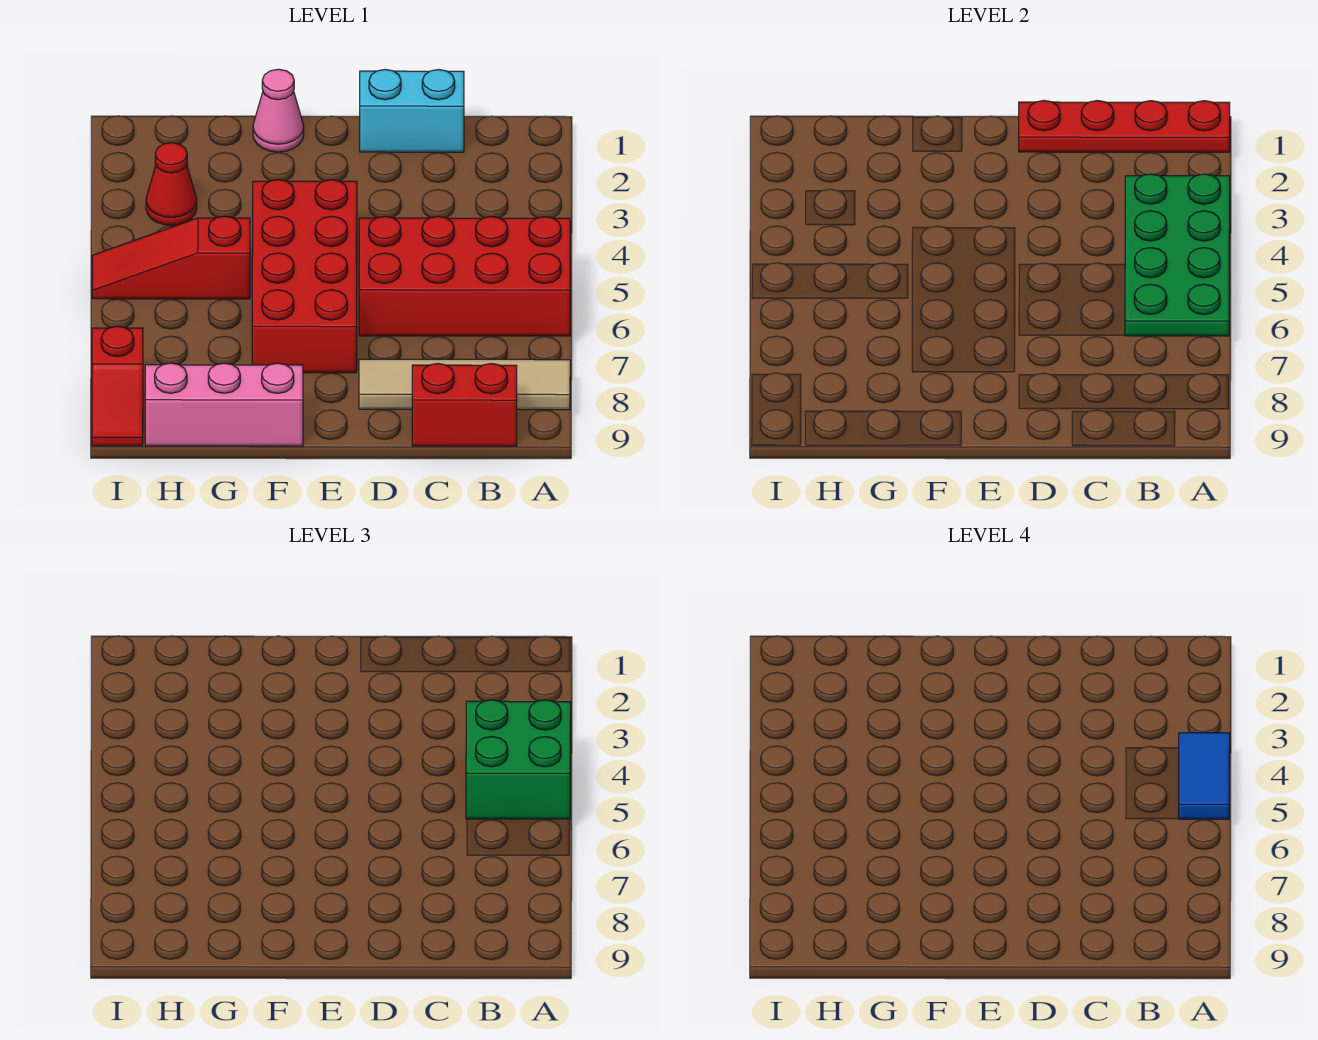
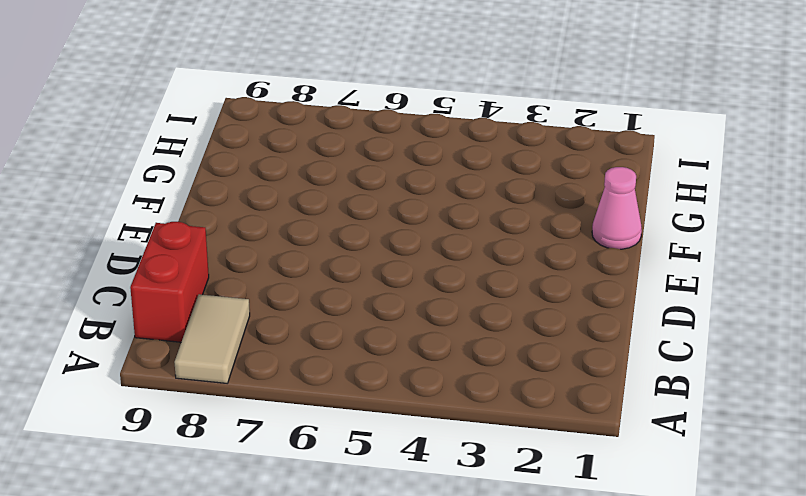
tan 1x2 tile [174,294,250,383] -> tan 1x4 tile [359,359,570,410]
none -> red 2x4 brick [359,216,570,336]
none -> cyan 1x2 brick [360,69,464,152]
none -> red 2x4 brick [252,180,357,373]

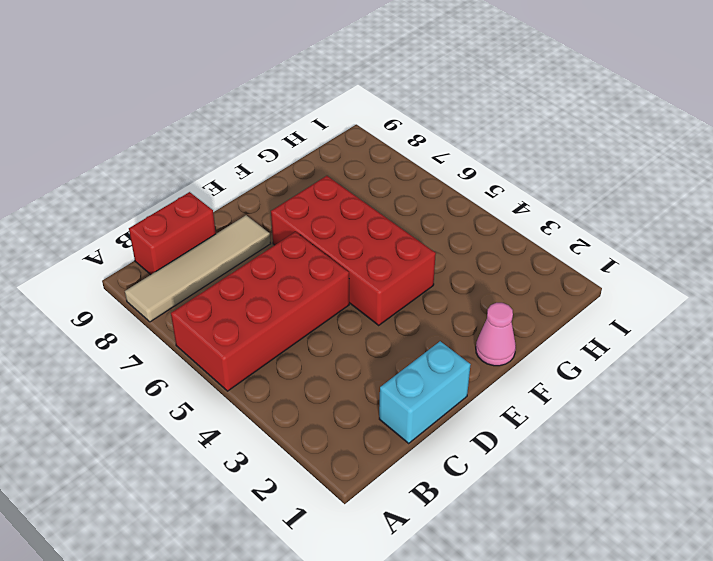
none -> pink 1x3 brick [145,363,303,446]
none -> red 1x3 slope [92,216,250,299]
none -> red 1x1 cone [146,143,197,225]

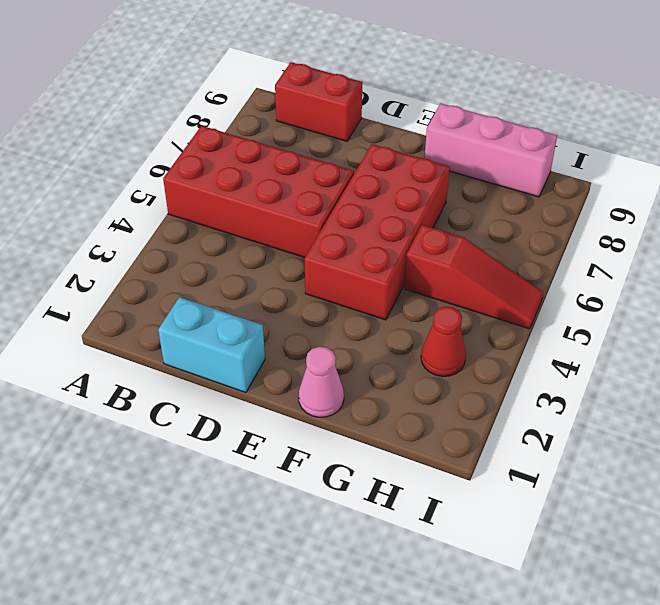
none -> tan 1x4 tile [359,359,570,410]
none -> red 1x2 slope [92,326,143,446]
none -> red 1x4 plate [1019,100,1230,152]

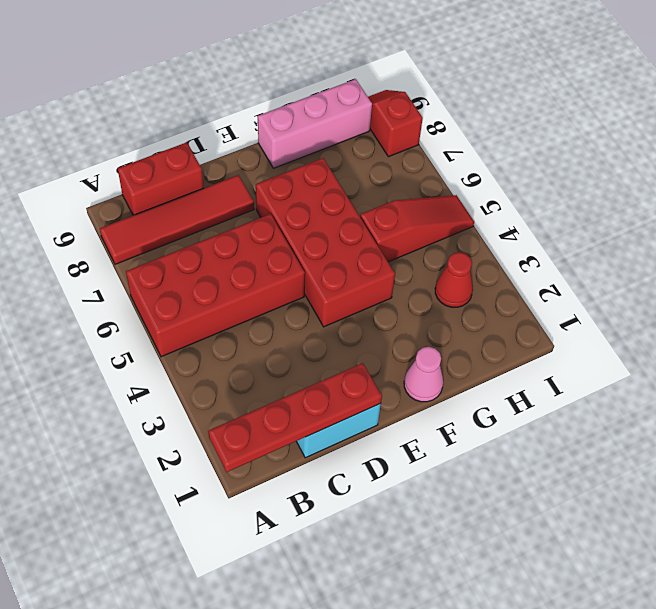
red 1x4 tile [100,175,254,264] -> tan 1x4 tile [359,359,570,410]
none -> green 2x4 plate [1125,174,1230,336]
none -> green 2x2 brick [466,700,571,819]
none -> blue 1x2 tile [1178,733,1230,819]

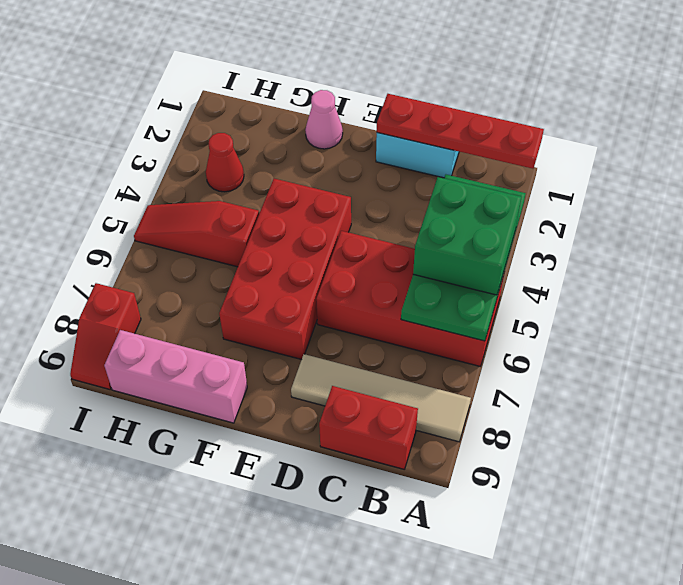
none -> blue 1x2 tile [1178,733,1230,819]

